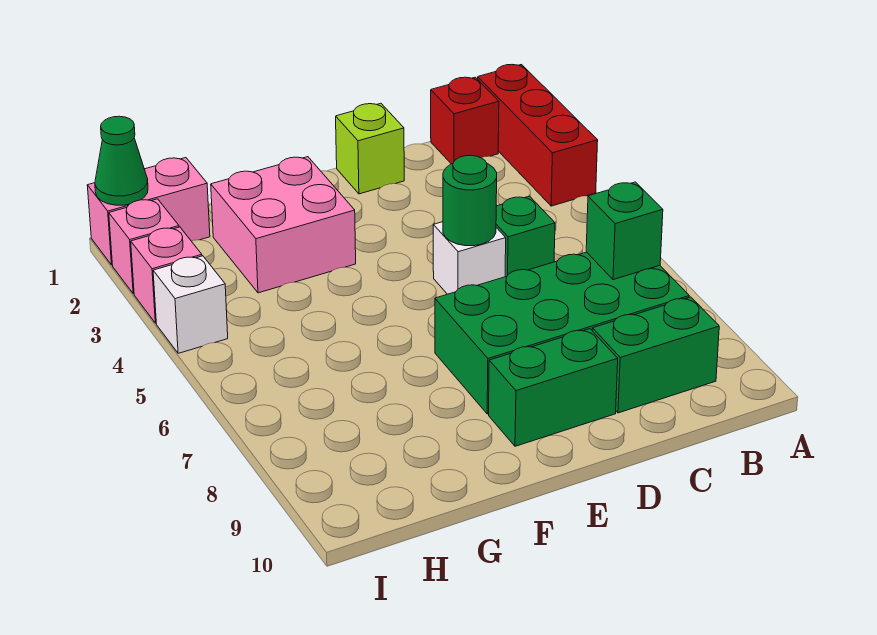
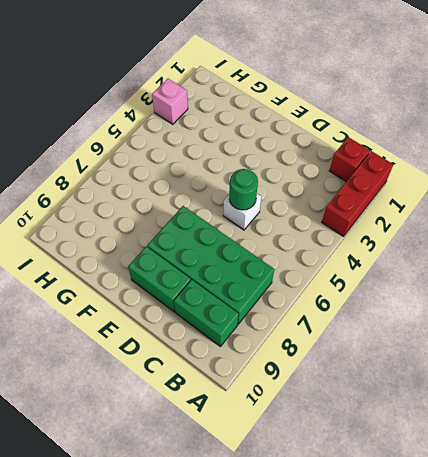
none -> green 1x1 brick [496,196,555,277]
none -> lime 1x1 brick [336,103,404,194]
none -> pink 2x2 brick [211,157,356,293]

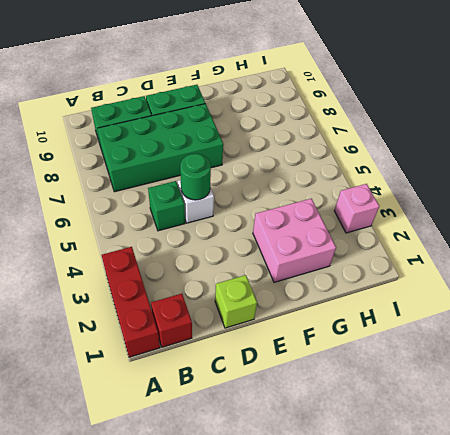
none -> pink 1x2 brick [87,158,210,265]
none -> pink 1x1 brick [109,199,179,294]
none -> white 1x1 brick [153,256,228,353]

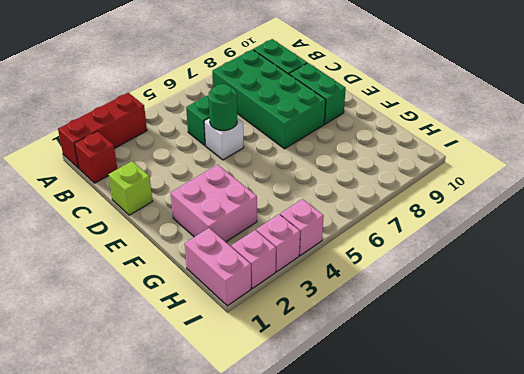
pink 1x1 brick [280,199,324,255] -> white 1x1 brick [153,256,228,353]
none -> green 1x1 brick [586,182,663,280]
none -> green 1x1 cone [95,116,148,205]

